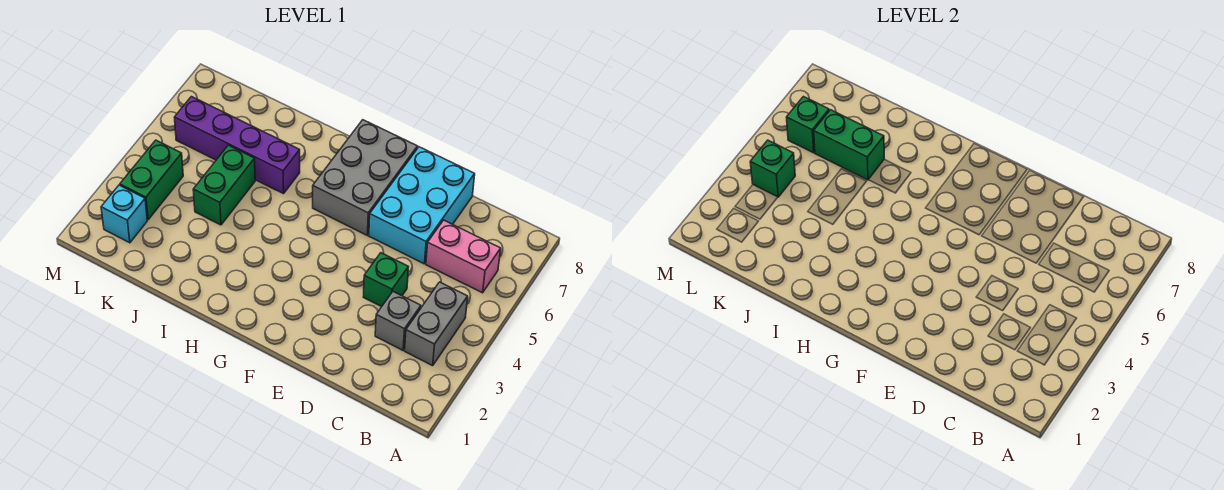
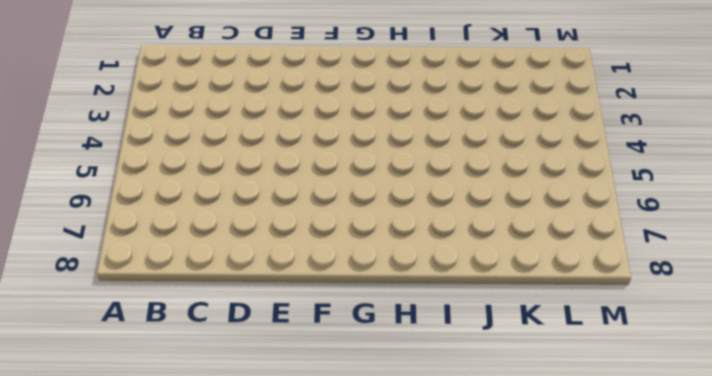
none -> grey 1x2 brick [405,282,468,366]
none -> pink 1x2 brick [426,220,501,293]
none -> grey 1x1 brick [375,292,421,350]

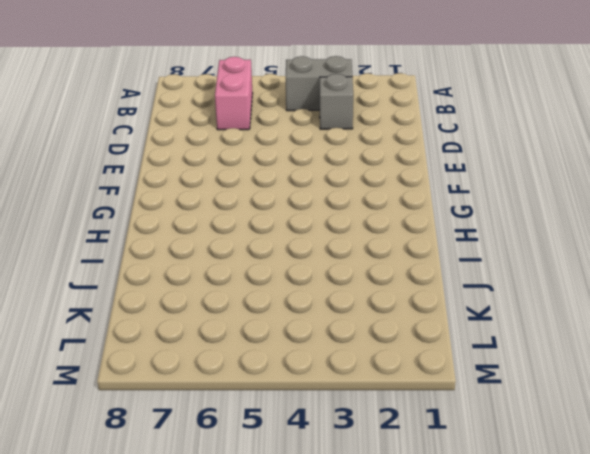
none -> green 1x1 brick [364,253,408,307]
none -> cyan 2x3 brick [369,147,475,264]
none -> grey 2x3 brick [313,120,418,235]

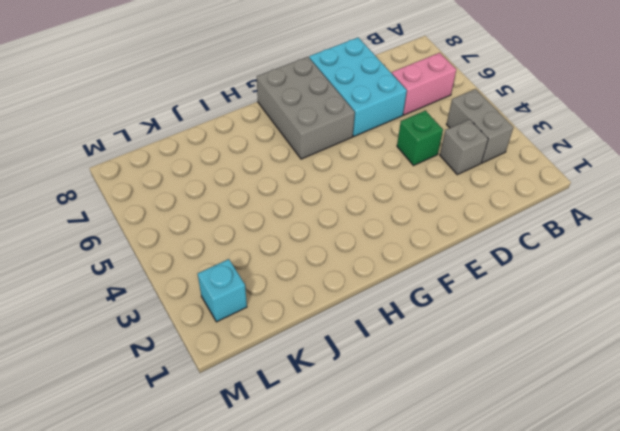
none -> purple 1x4 brick [174,97,300,194]
none -> green 1x2 brick [193,145,255,225]
none -> green 1x2 brick [120,140,183,220]

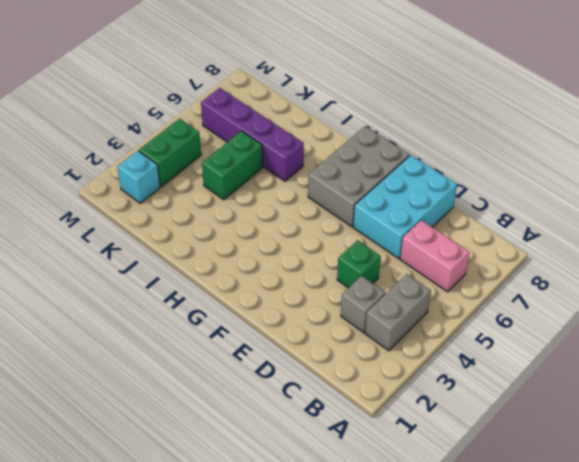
none -> green 1x2 brick [814,110,884,180]
none -> green 1x1 brick [750,140,795,197]
none -> green 1x1 brick [786,97,829,153]

